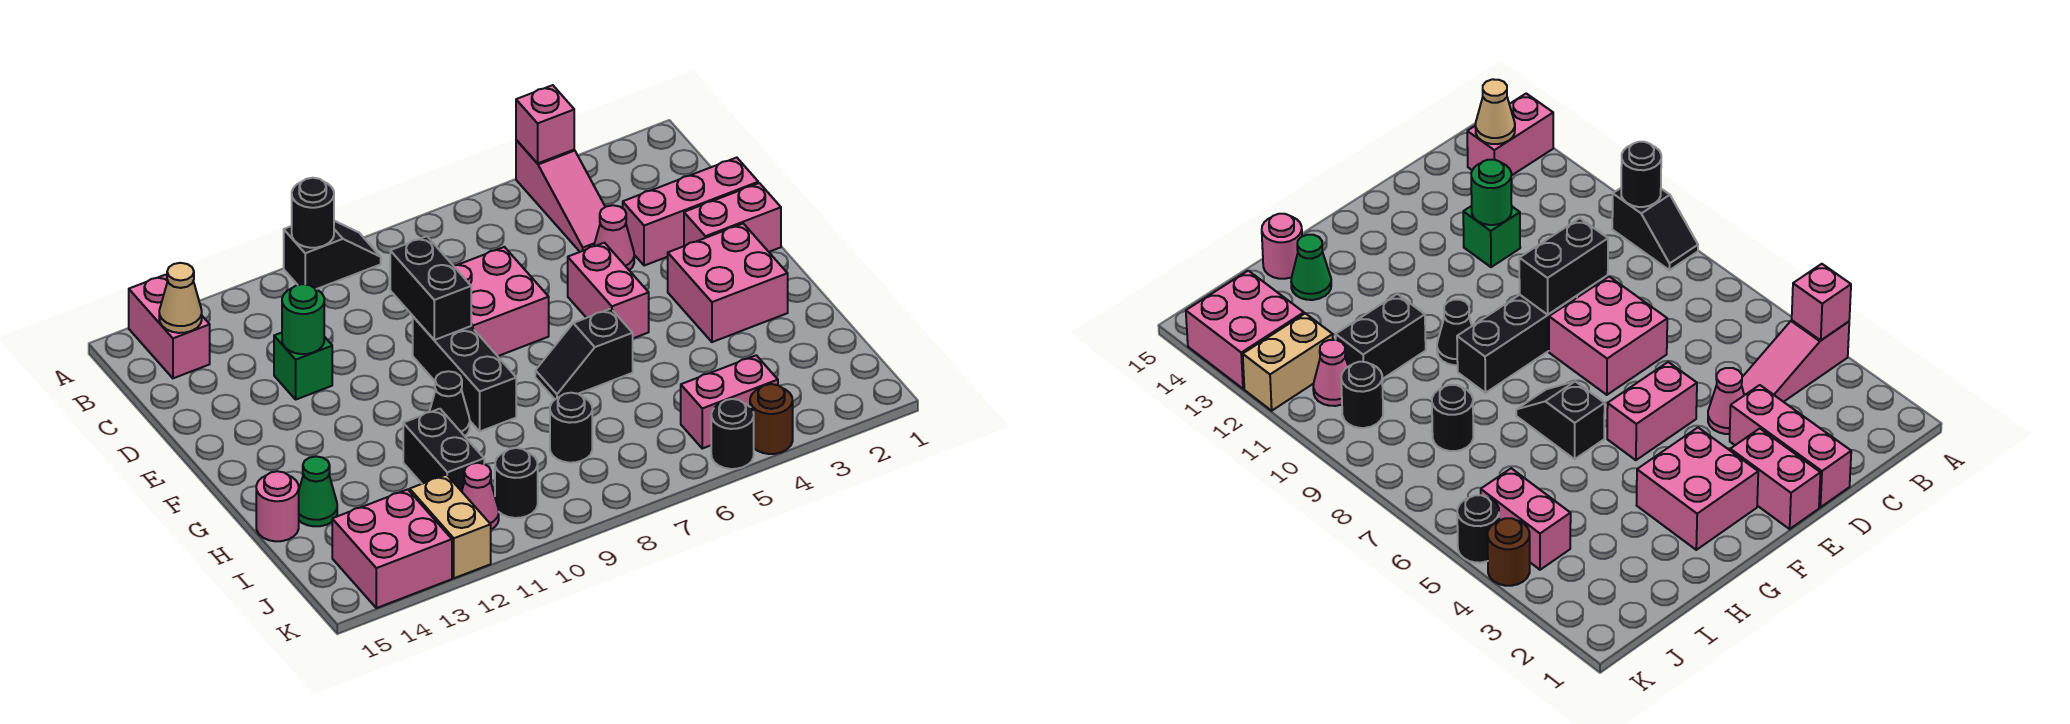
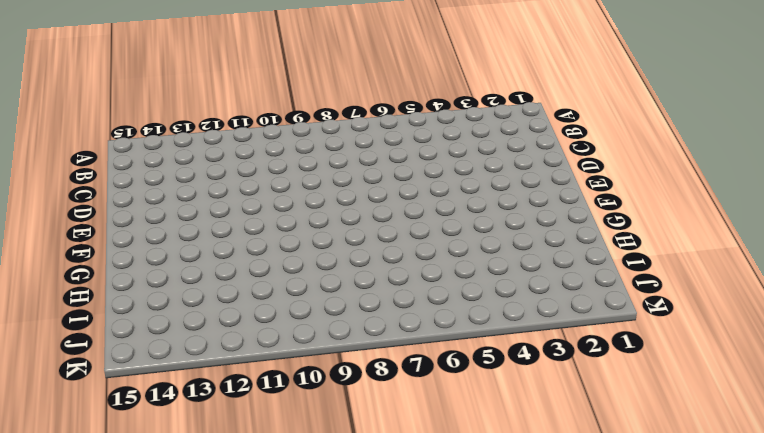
none -> pink 1x3 slope [516,140,605,252]
none -> black 1x2 slope [284,221,381,289]
none -> pink 1x2 brick [129,275,210,378]

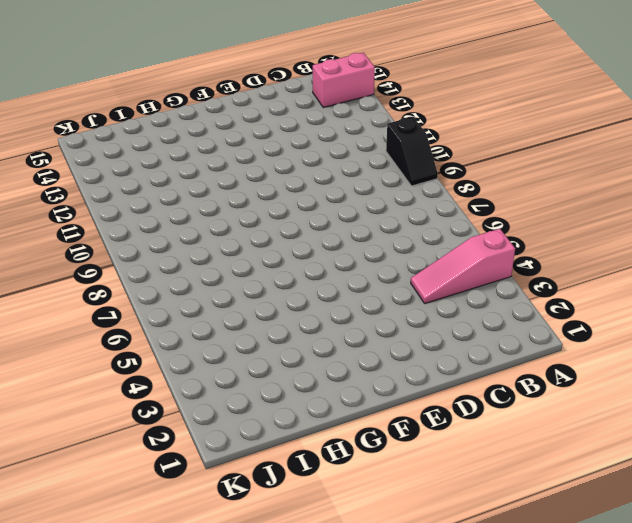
none -> pink 1x3 brick [623,158,758,266]
none -> pink 1x1 cone [594,205,634,270]
none -> pink 2x2 brick [454,247,549,356]

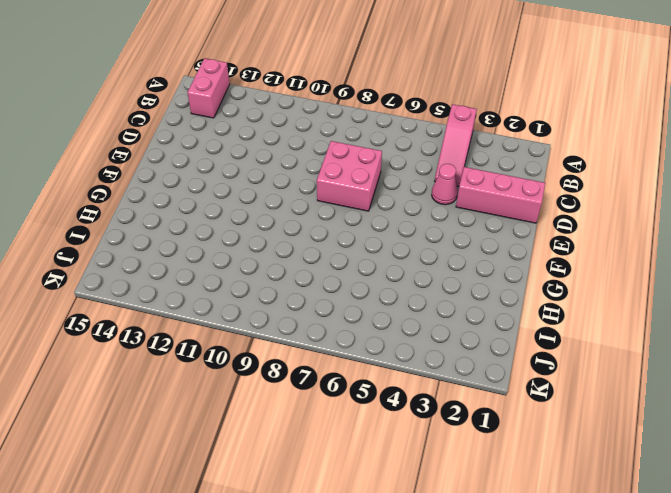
none -> black 1x2 slope [284,221,381,289]
none -> green 1x1 brick [274,333,332,399]
none -> pink 1x2 brick [684,183,781,252]

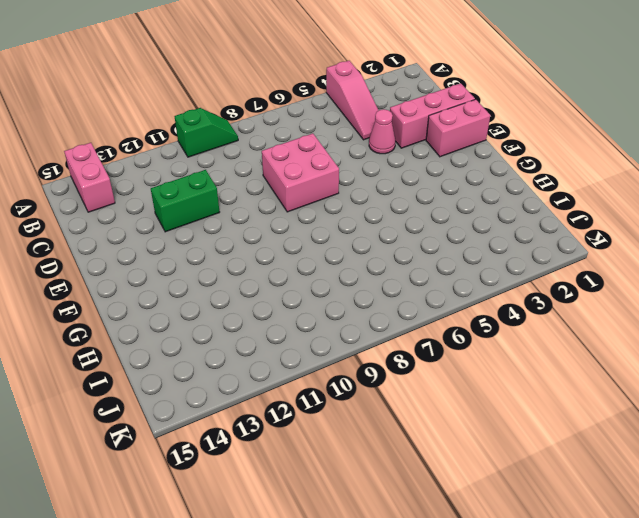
green 1x2 slope [175,108,238,157] -> black 1x2 slope [284,221,381,289]
green 1x2 brick [151,170,220,232] -> green 1x1 brick [274,333,332,399]
none -> pink 1x2 brick [568,243,649,338]
none -> black 1x3 brick [413,317,516,431]
none -> pink 2x2 brick [668,224,788,342]

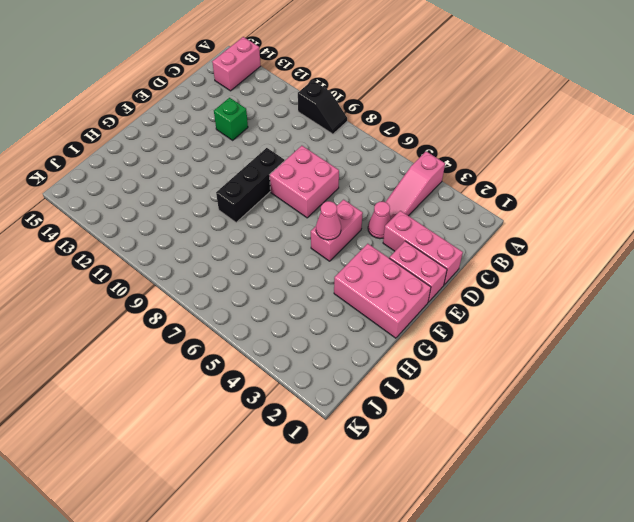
pink 2x3 brick [334,244,431,338] -> pink 2x2 brick [668,224,788,342]
pink 1x1 cone [316,201,341,240] -> pink 1x1 cone moved to [462,463,499,529]
none -> black 1x2 slope [535,309,633,399]
none -> black 1x1 cone [429,371,470,436]
none -> black 1x2 brick [403,409,484,491]

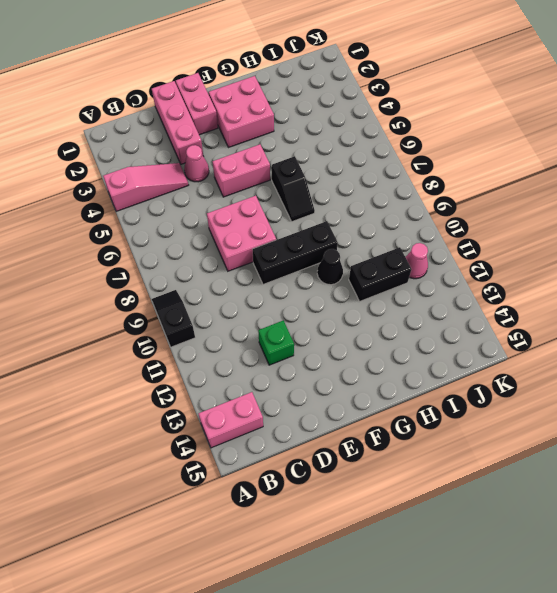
none -> green 1x1 cone [299,456,337,526]
none -> pink 1x1 round brick [256,471,299,541]
none -> black 1x1 round brick [550,393,592,463]

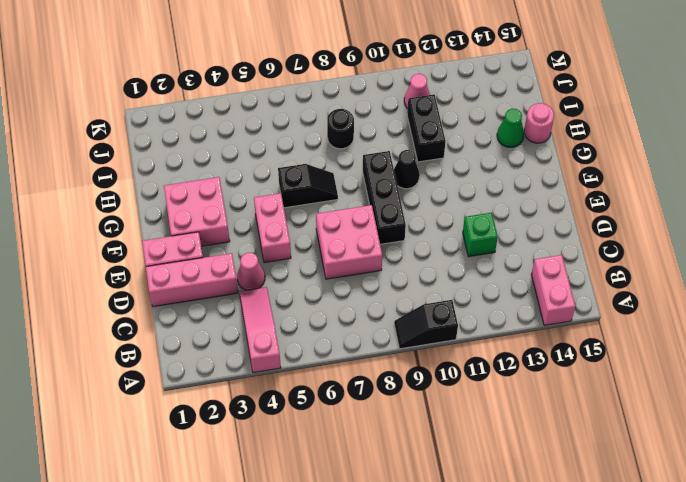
none -> pink 1x2 brick [681,355,778,448]
none -> black 1x1 round brick [495,448,538,518]
none -> tan 1x2 brick [410,475,491,578]

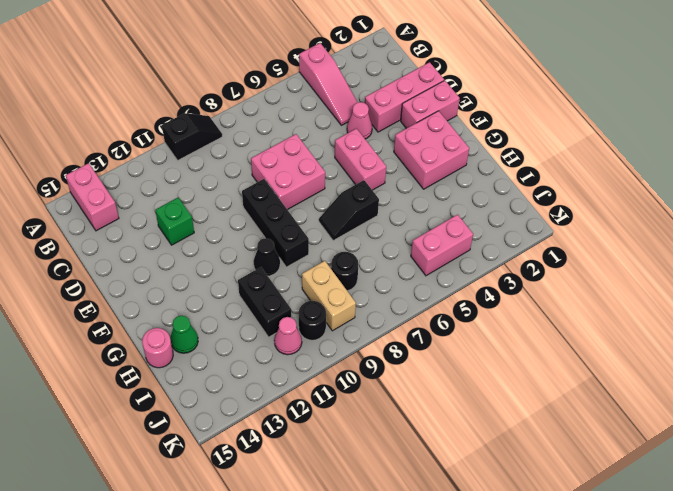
tan 1x2 brick [302,261,356,331] -> tan 1x2 brick moved to [410,475,491,578]
none -> pink 2x2 brick [332,489,452,608]
none -> brown 1x1 round brick [750,384,793,454]
none -> black 1x1 round brick [711,399,754,469]

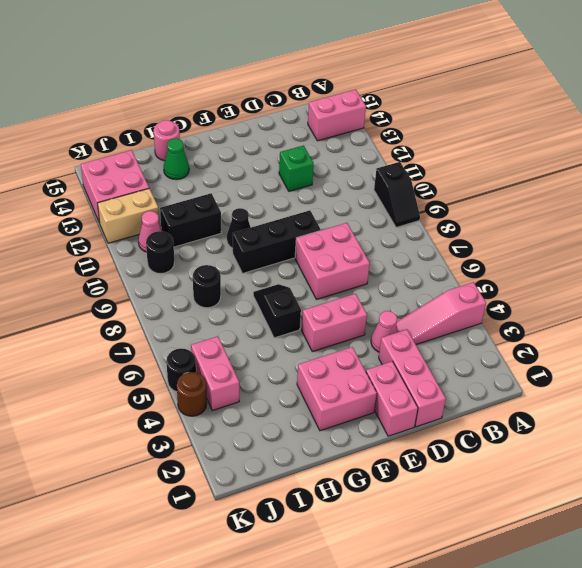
none -> pink 1x1 brick [516,85,574,164]
none -> black 1x1 round brick [292,178,334,248]
none -> tan 1x1 cone [159,263,202,333]

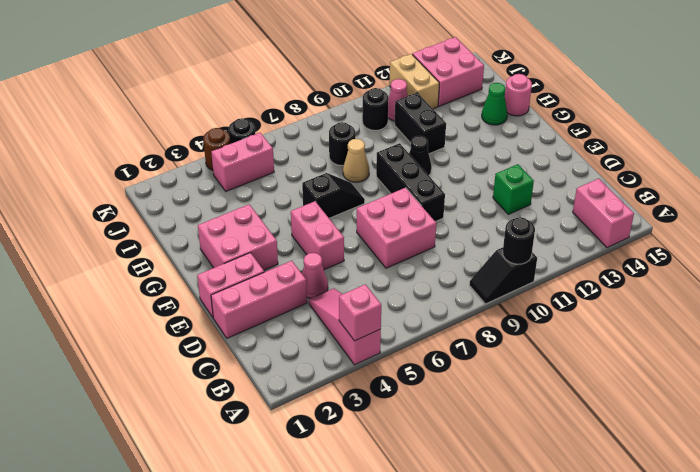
tan 1x1 cone [343,139,369,182] -> tan 1x1 cone moved to [159,263,202,333]
none -> black 1x2 brick [390,236,471,340]
none -> green 1x1 round brick [282,284,324,354]

